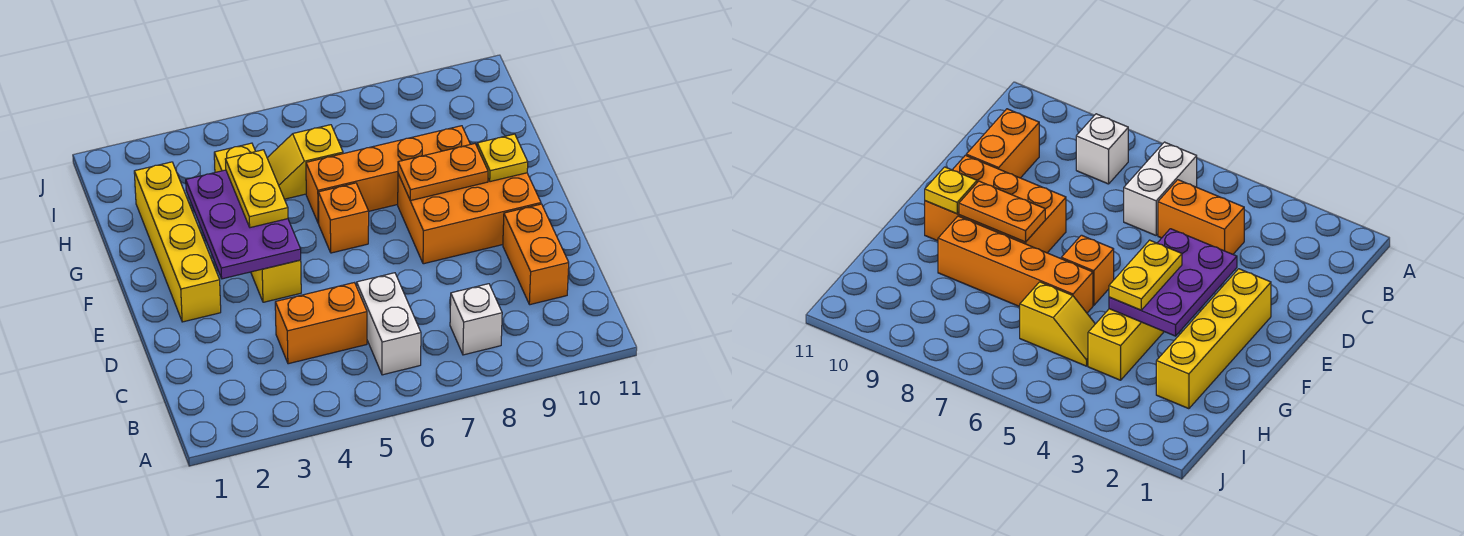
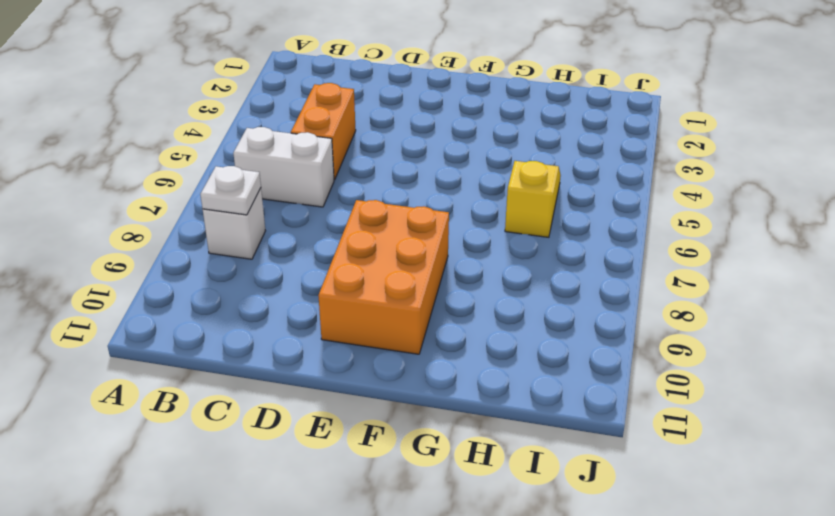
white 1x1 plate [200,166,261,215] -> none
none -> orange 1x2 brick [503,204,569,305]
none -> yellow 1x4 brick [134,162,221,322]
none -> yellow 1x4 brick [214,143,301,302]

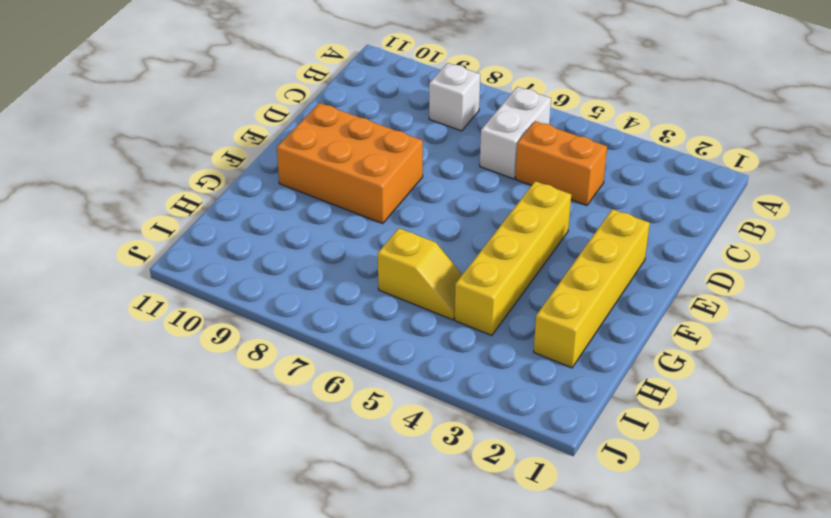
none -> orange 1x2 brick [503,204,569,305]
none -> orange 1x1 brick [318,183,369,253]
none -> orange 1x4 brick [306,126,470,223]

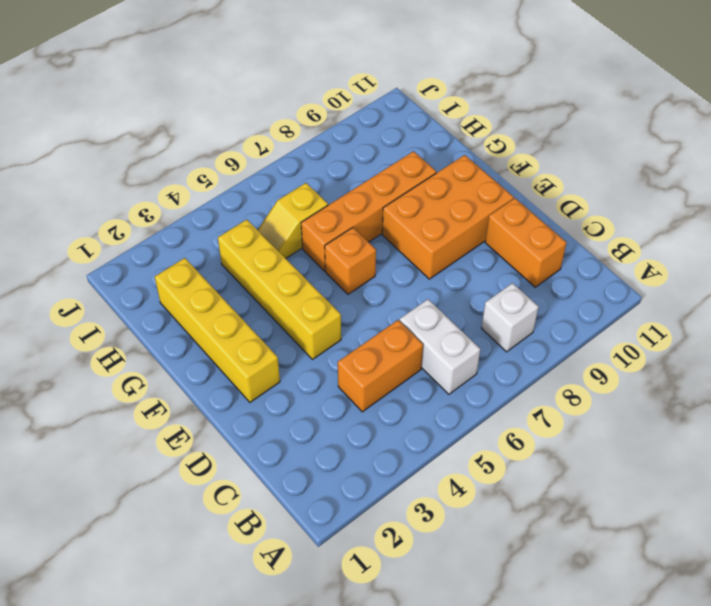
none -> purple 2x3 plate [186,170,301,279]
none -> orange 1x2 plate [398,144,488,201]
none -> yellow 1x1 plate [477,134,528,182]

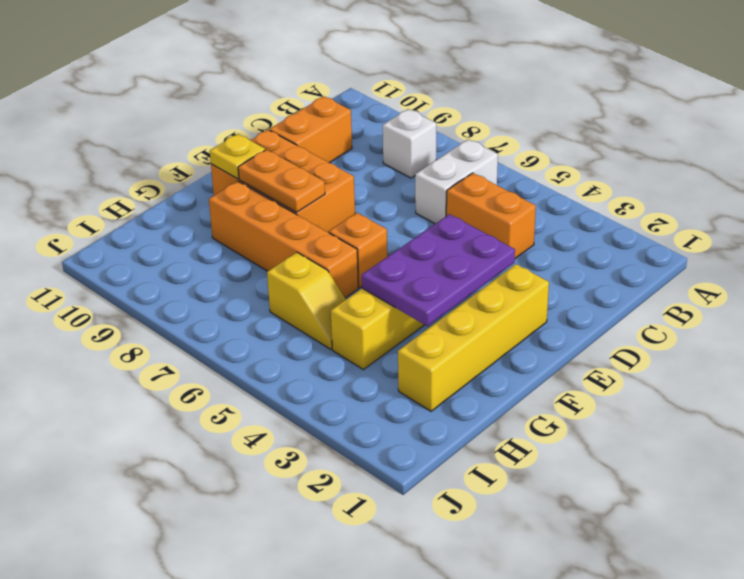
none -> yellow 1x2 plate [226,150,288,228]

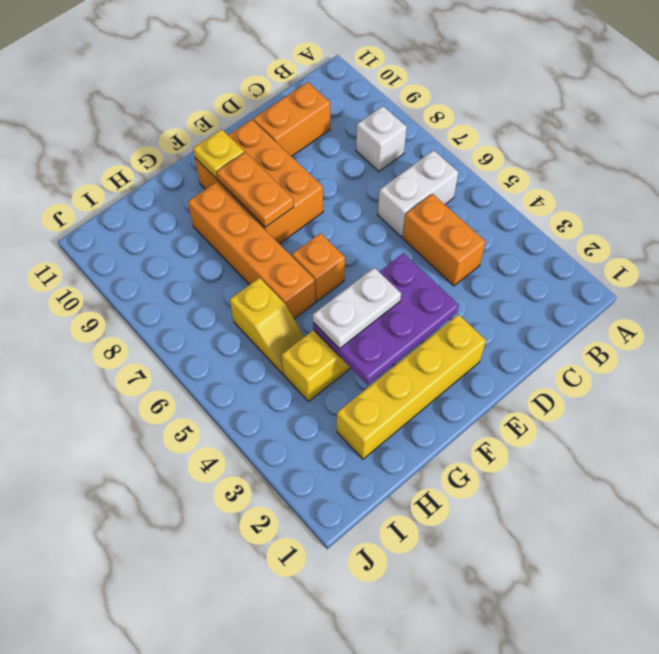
white 1x2 plate [313,268,401,349] -> yellow 1x2 plate [226,150,288,228]

